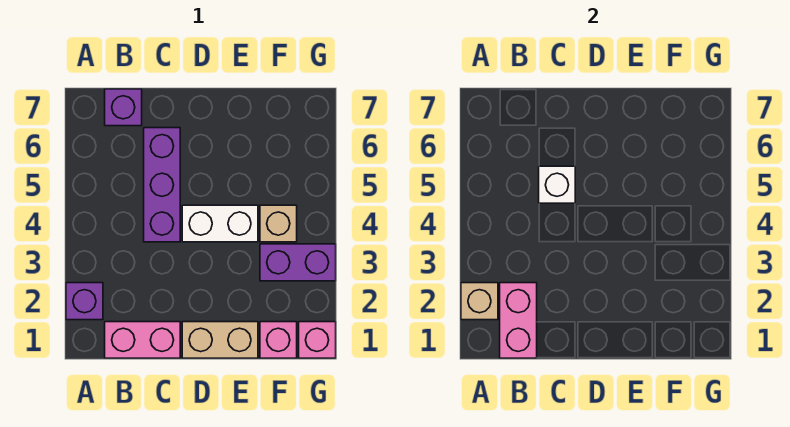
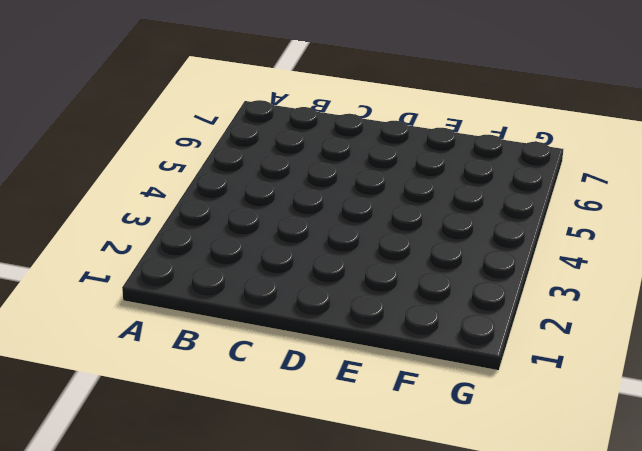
none -> purple 1x1 brick [66,283,103,320]
none -> pink 1x2 brick [105,322,180,358]
none -> purple 1x1 brick [105,89,142,126]

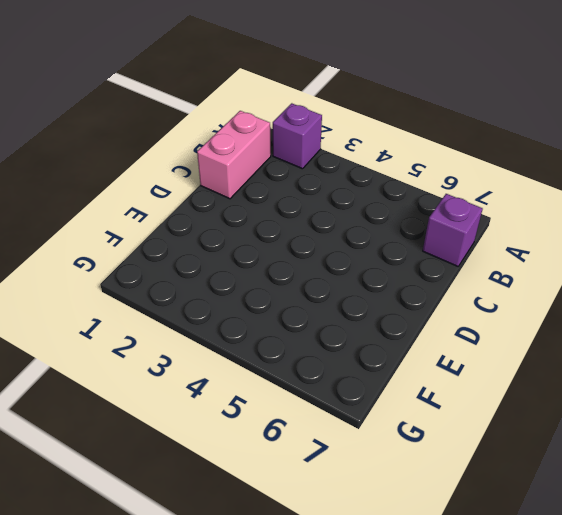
none -> purple 1x3 brick [144,128,180,242]
none -> tan 1x2 brick [182,322,258,358]
none -> white 1x2 brick [182,205,258,242]

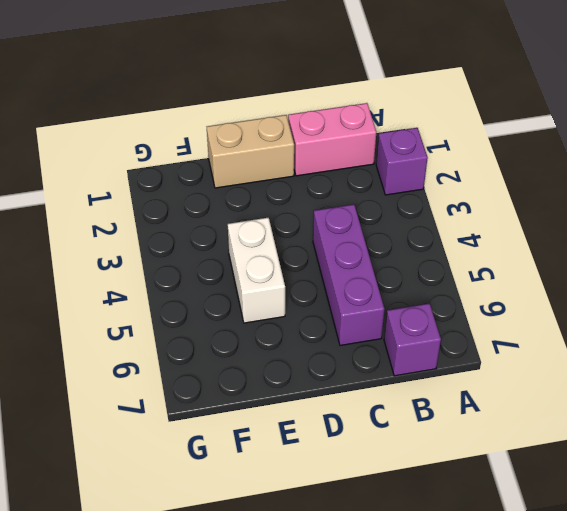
white 1x2 brick [228,218,285,323] -> white 1x2 brick turned to [182,205,258,242]
none -> pink 1x1 brick [260,322,297,358]
none -> purple 1x2 brick [260,244,336,281]
none -> tan 1x1 brick [260,205,297,242]

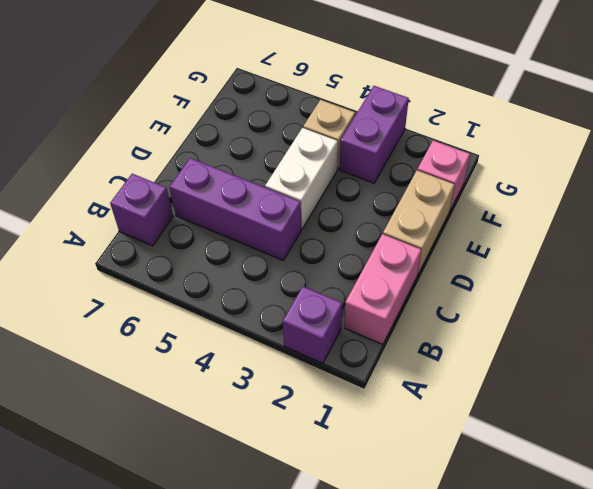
none -> pink 1x1 brick [299,322,336,358]
none -> tan 1x1 brick [461,283,498,320]
none -> pink 1x2 brick [500,283,537,358]

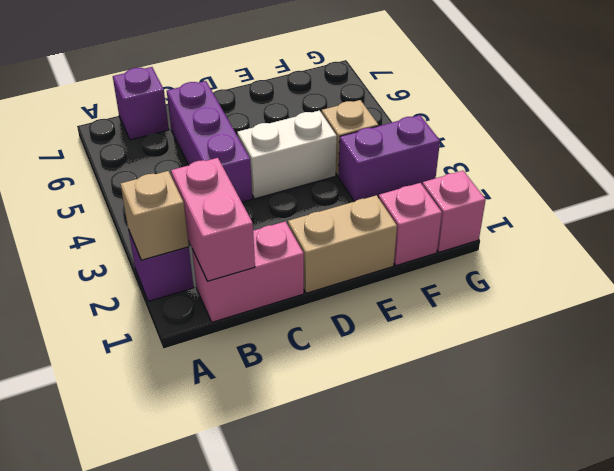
none -> white 1x1 brick [539,166,575,203]

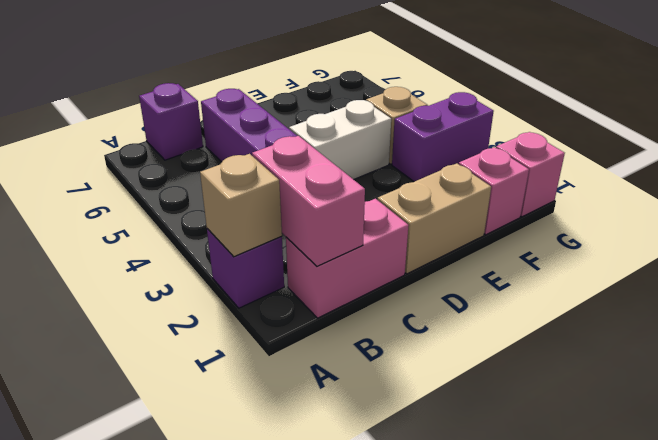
none -> white 1x1 brick [539,166,575,203]

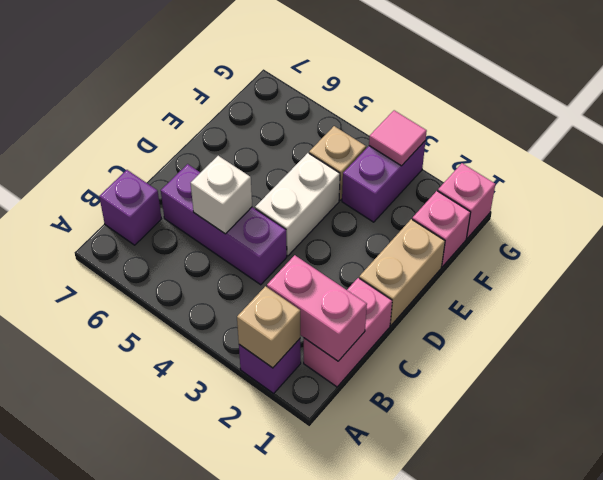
pink 1x1 tile [369,110,427,166] -> none

